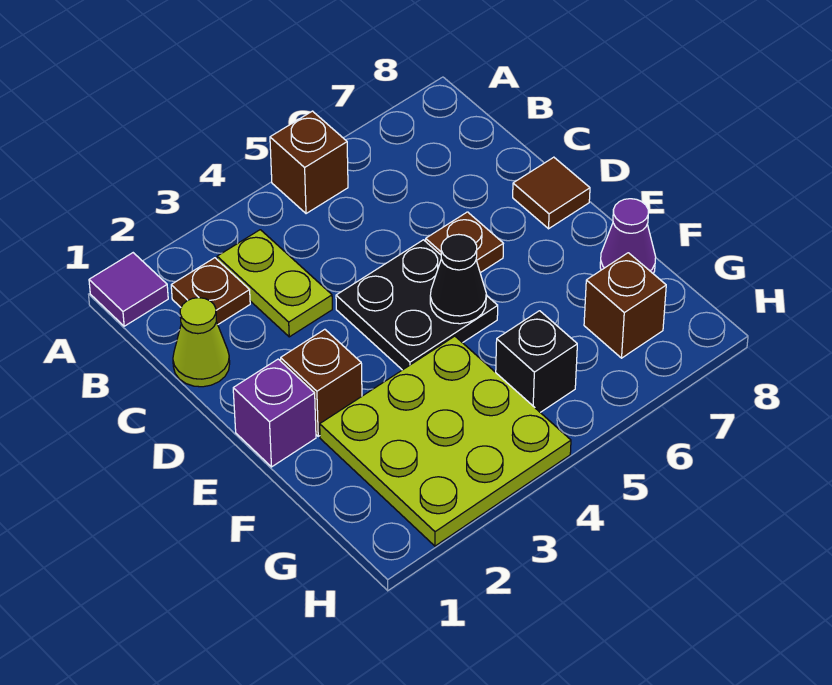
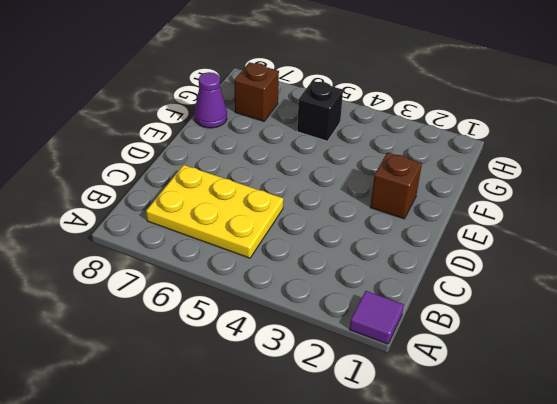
yellow 2x3 plate [146,165,283,258] -> none
none -> brown 1x1 brick [270,111,348,214]
none -> brown 1x1 plate [171,258,250,324]
none -> lime 1x2 plate [217,230,332,337]

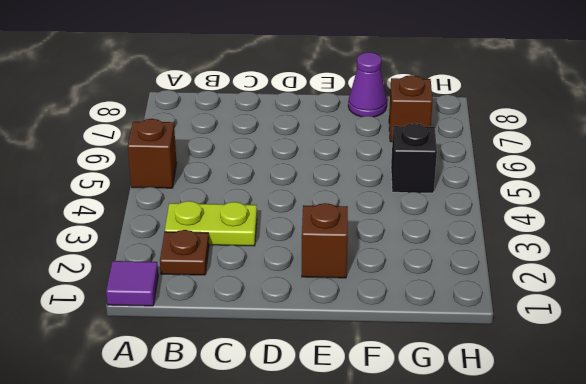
none -> lime 1x1 cone [173,298,230,387]
none -> black 2x2 plate [336,240,498,370]
none -> brown 1x1 plate [426,212,503,273]

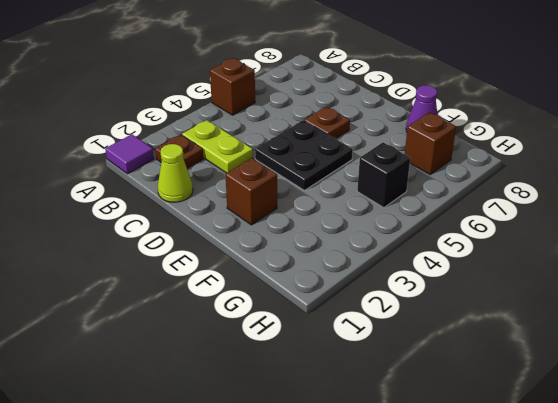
none -> brown 1x1 tile [513,157,590,229]
none -> purple 1x1 brick [233,359,316,467]
none -> lime 3x3 plate [320,336,571,546]

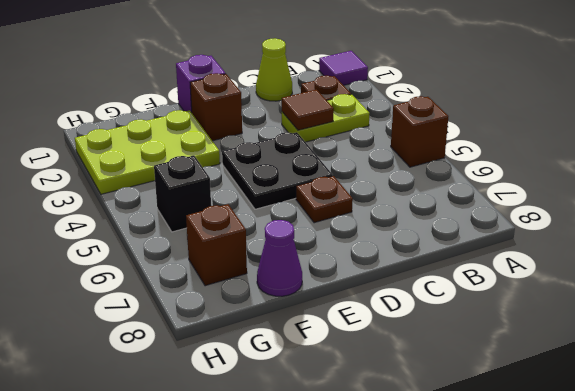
brown 1x1 tile [282,90,334,130] -> brown 1x1 tile moved to [513,157,590,229]
lime 2x3 plate [75,110,220,194] -> lime 3x3 plate [320,336,571,546]
none -> black 1x1 cone [430,234,486,324]

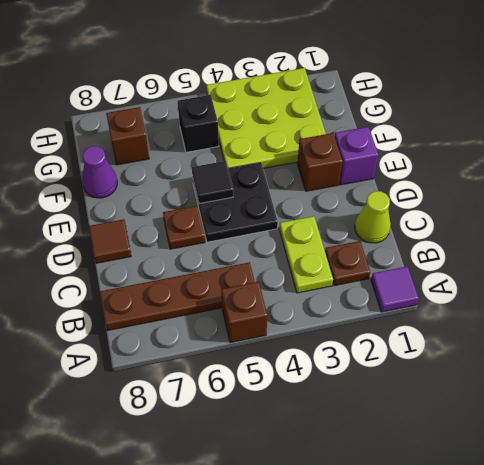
brown 1x4 plate [100,262,255,331] -> none
black 1x1 tile [192,161,233,204] -> black 1x1 cone [430,234,486,324]

